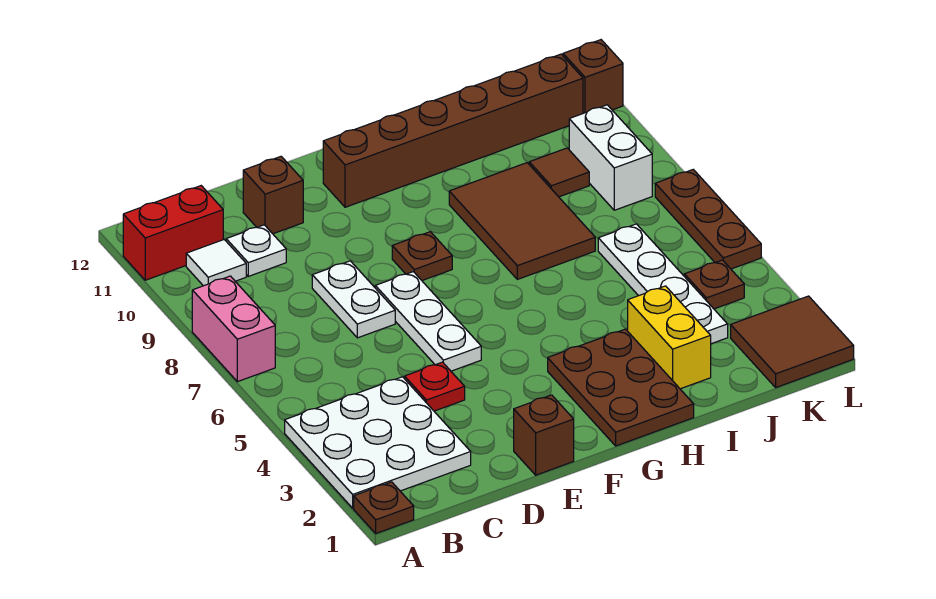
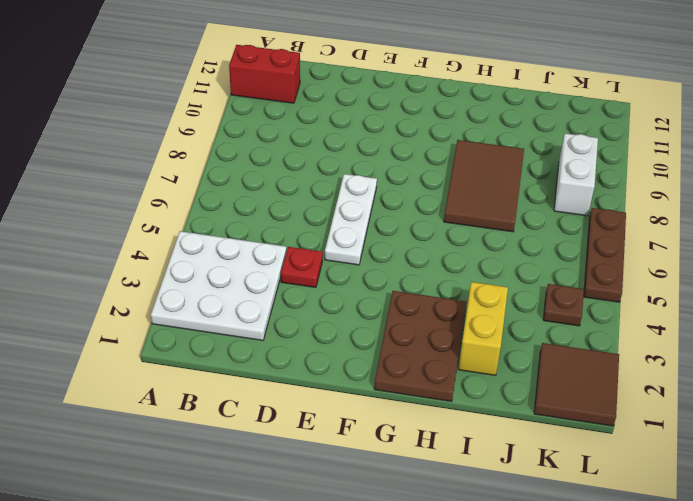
none -> brown 1x1 plate [354,482,414,533]
none -> pink 1x2 brick [192,276,275,382]
none -> white 1x1 tile [186,240,246,286]

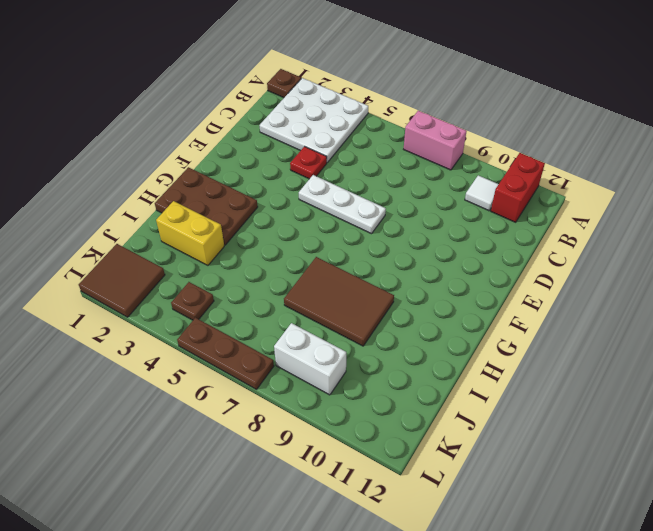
none -> white 1x1 plate [226,225,286,276]
none -> white 1x2 plate [312,261,395,338]
none -> brown 1x1 brick [243,157,303,234]

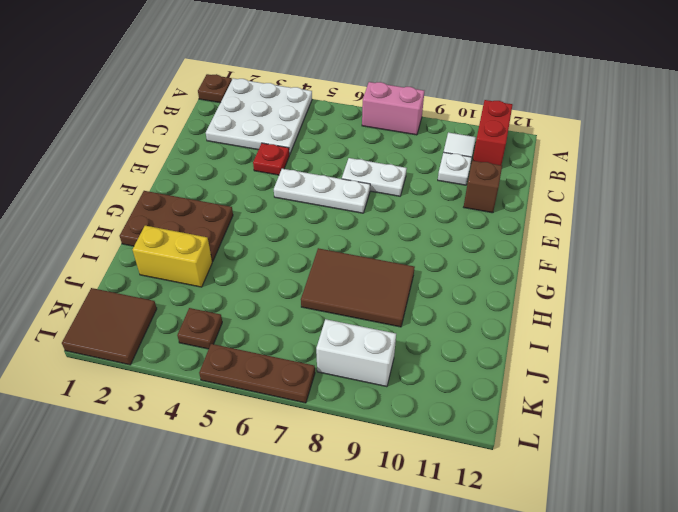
none -> brown 1x1 brick [514,395,574,475]
none -> brown 1x1 plate [392,232,452,280]
none -> brown 1x6 brick [323,54,583,207]

